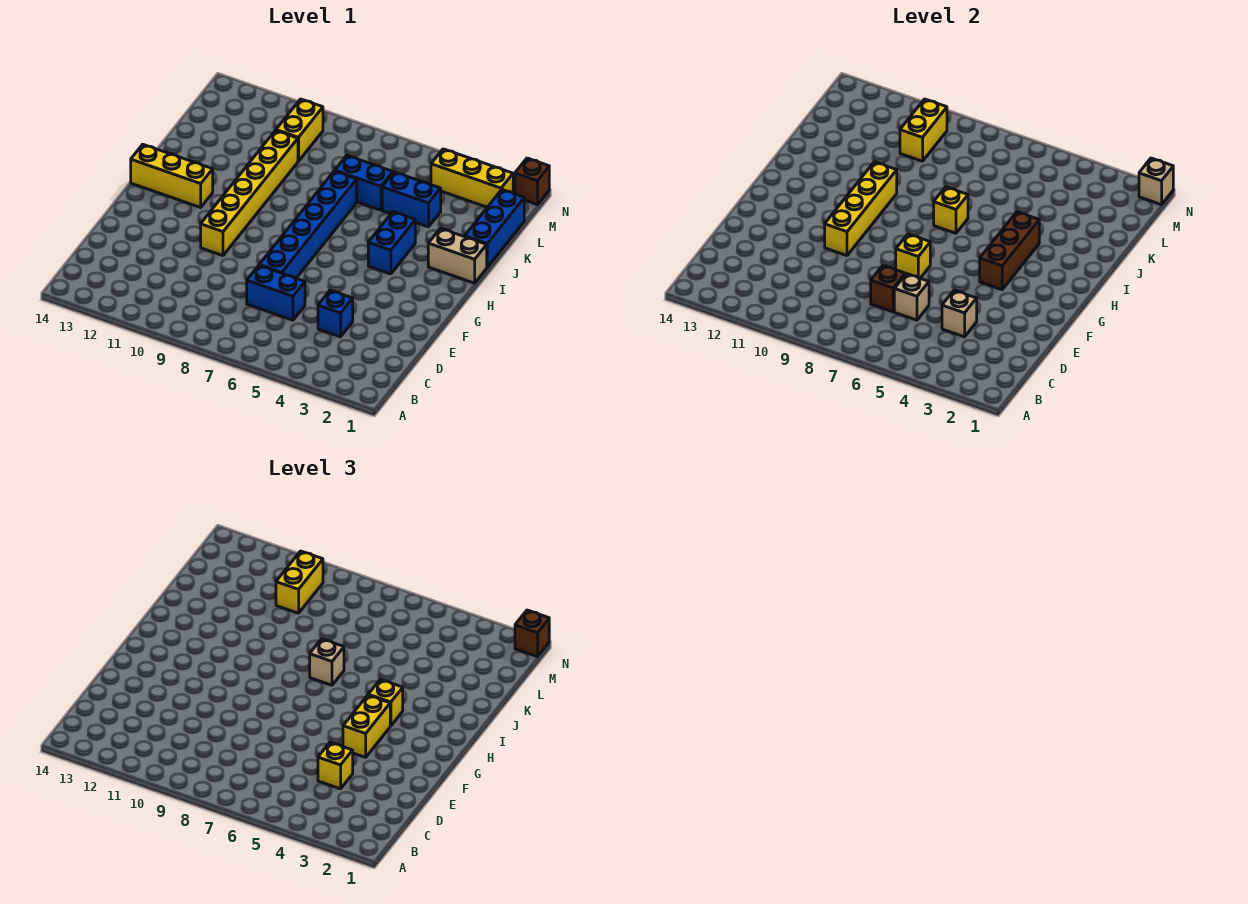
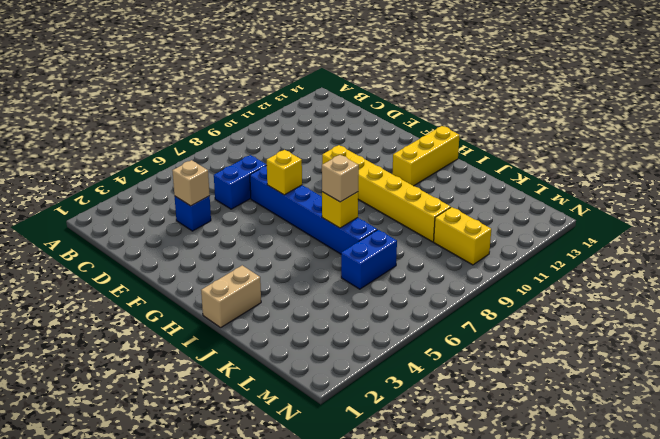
none -> blue 1x2 brick [368,212,415,274]
none -> blue 1x3 brick [465,190,524,267]
none -> blue 1x2 brick [382,172,441,227]

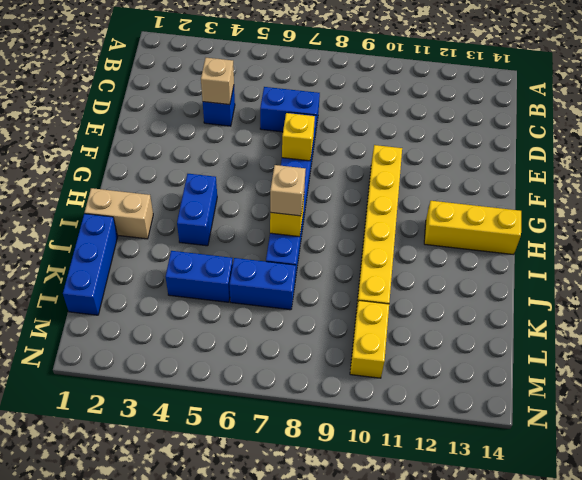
none -> yellow 1x3 brick [431,149,513,207]
none -> brown 1x1 brick [515,158,549,205]
none -> tan 1x1 brick [894,274,929,320]

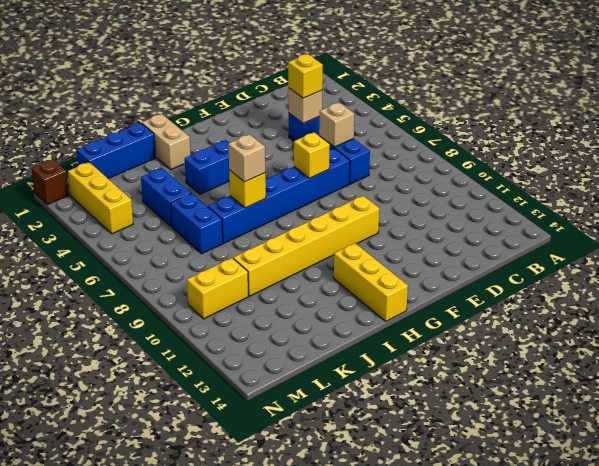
none -> brown 1x1 brick [871,266,905,312]
none -> yellow 1x4 brick [825,162,897,256]
none -> brown 1x3 brick [980,212,1039,290]

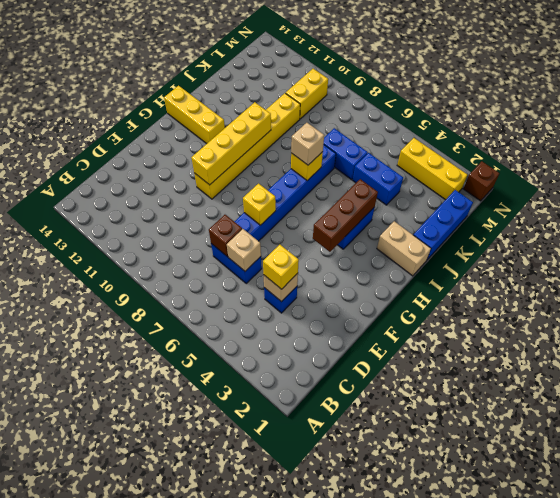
none -> yellow 1x2 brick [900,99,947,161]
none -> tan 1x1 brick [1139,158,1173,205]
none -> yellow 1x2 brick [343,695,390,757]

